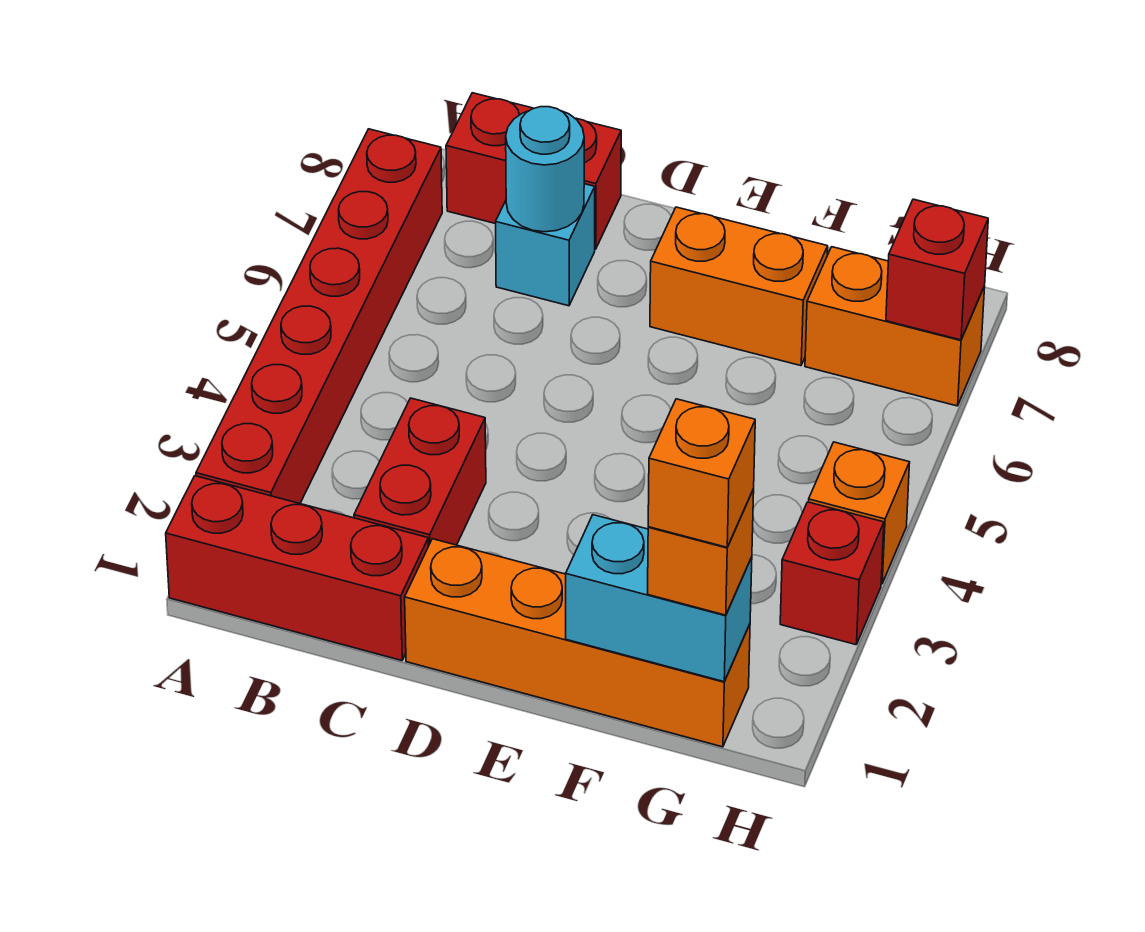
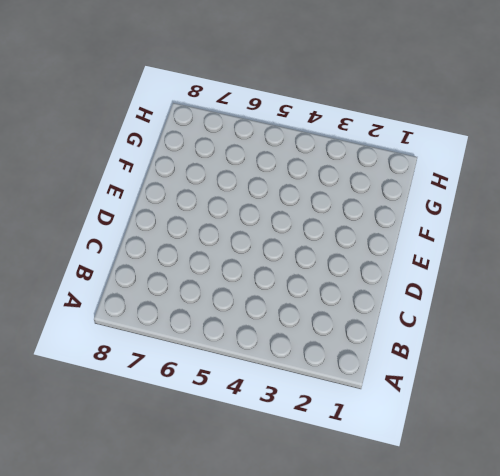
none -> red 1x3 brick [166,476,429,660]
none -> red 1x6 brick [196,129,442,503]
none -> red 1x2 brick [446,93,621,249]

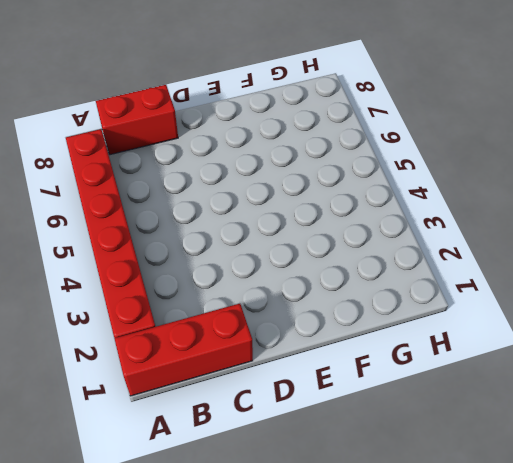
none -> red 1x2 brick [354,398,486,545]
none -> cyan 1x1 brick [496,184,595,306]
none -> orange 1x4 brick [405,539,750,747]

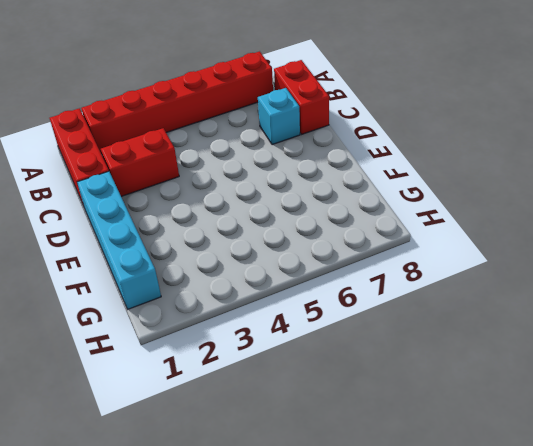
cyan 1x4 brick [77,171,161,309] -> orange 1x4 brick [405,539,750,747]
none -> orange 1x2 brick [650,207,828,366]
none -> orange 1x2 brick [805,247,985,406]
none -> red 1x1 brick [780,502,884,645]

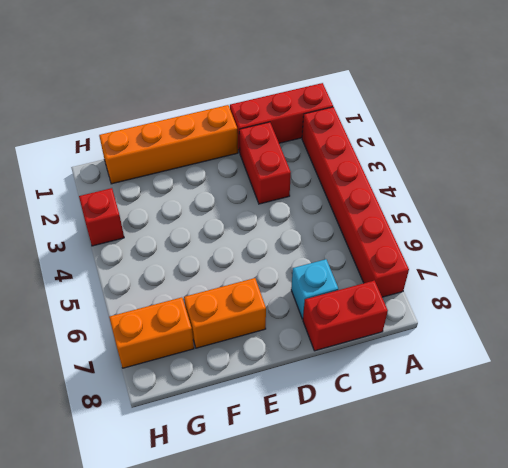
none -> orange 1x1 brick [809,442,910,584]
none -> cyan 1x1 round brick [506,107,584,232]
none -> cyan 1x2 brick [566,515,752,682]

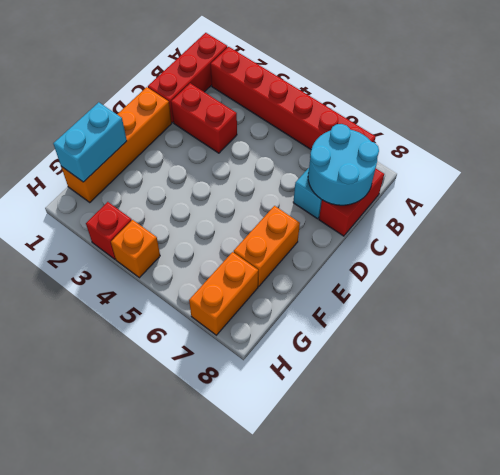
cyan 2x2 round brick [308,124,379,205] -> cyan 1x1 round brick [506,107,584,232]
none -> red 1x1 brick [886,199,988,340]
none -> orange 1x1 brick [648,489,754,615]
none -> orange 1x1 brick [648,399,755,547]

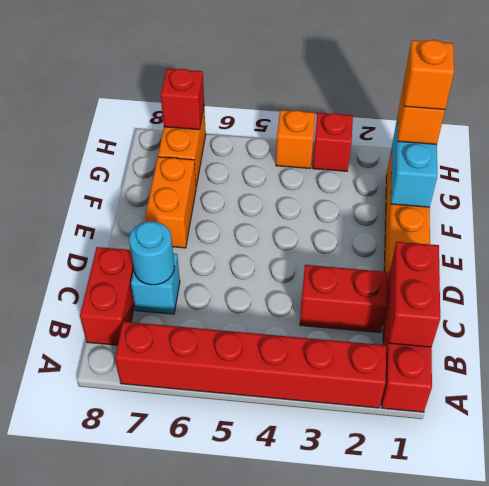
red 1x2 brick [389,242,440,347] -> none

